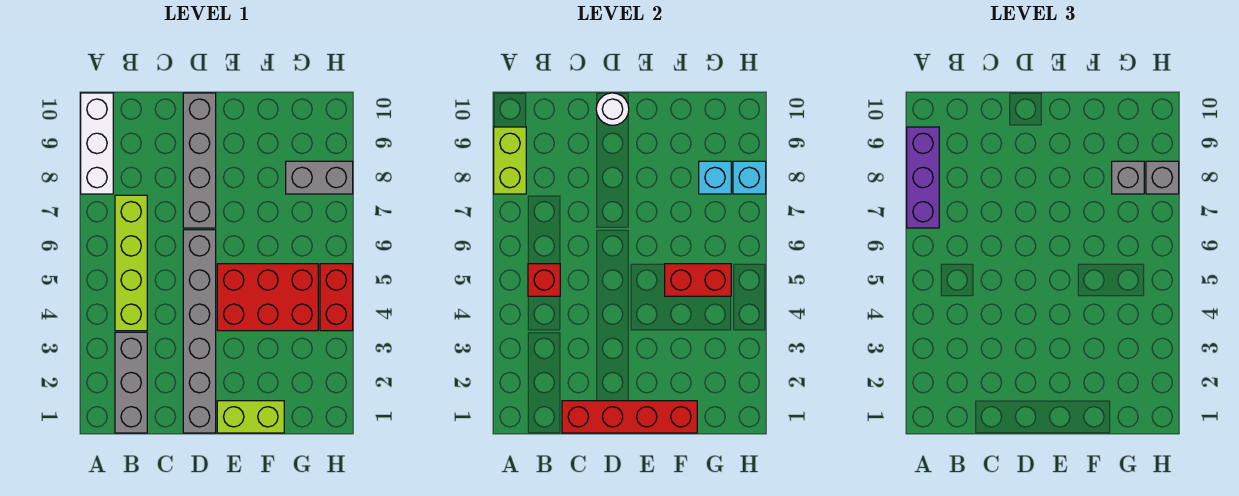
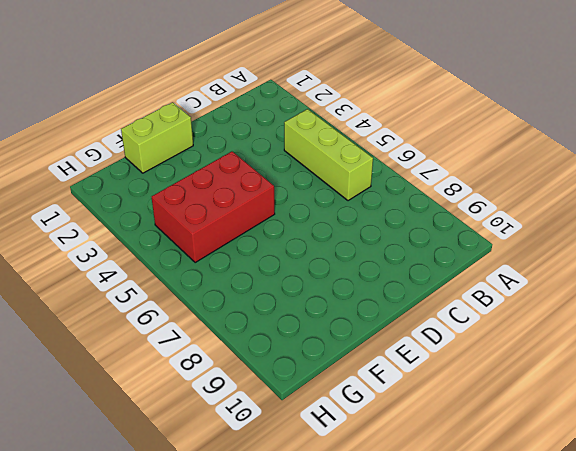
lime 1x3 brick [284,109,373,201] -> lime 1x4 brick [115,195,147,331]
none -> white 1x3 brick [81,93,113,194]
none -> grey 1x3 brick [115,332,147,433]
none -> grey 1x6 brick [183,230,216,433]

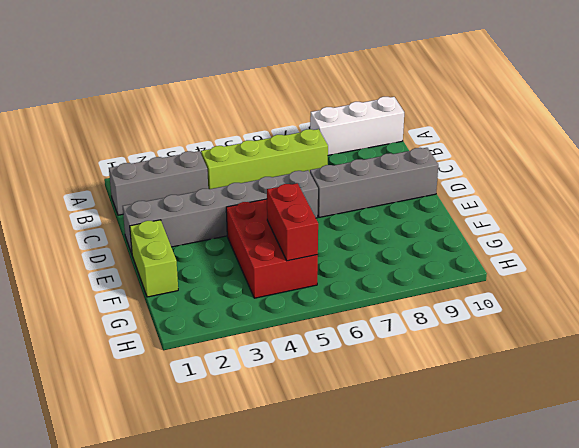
none -> grey 1x2 brick [286,161,353,194]
none -> red 1x2 brick [320,264,353,331]
none -> lime 1x2 brick [494,127,526,194]

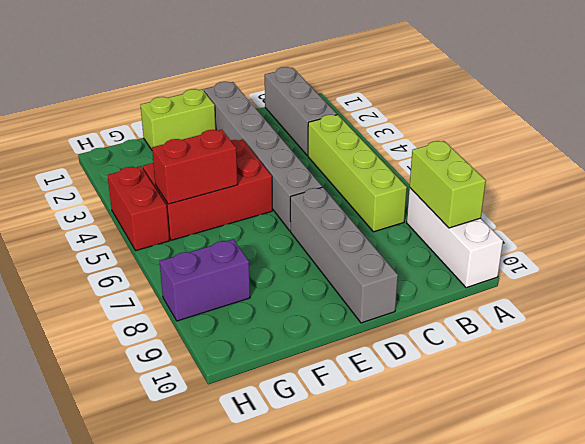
purple 1x2 brick [160,239,250,321] -> grey 1x2 brick [286,161,353,194]
none -> red 1x1 brick [528,264,560,296]
none -> red 1x4 brick [562,401,697,433]
none -> white 1x1 round brick [596,93,629,125]

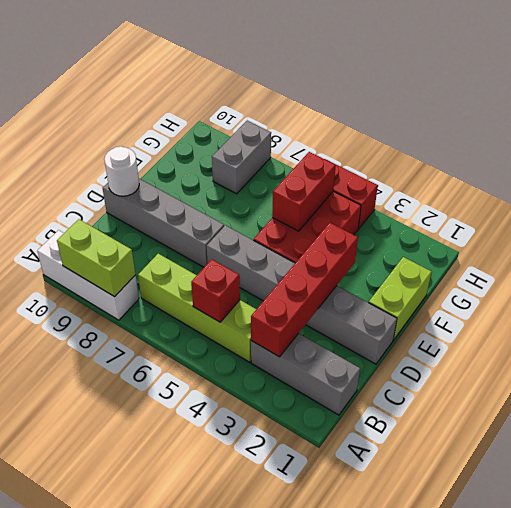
red 1x4 brick [251,223,358,357] -> red 1x4 brick moved to [562,401,697,433]
none -> cyan 1x1 brick [699,161,731,194]
none -> cyan 1x1 brick [733,161,766,194]
none -> purple 1x3 brick [907,127,939,228]

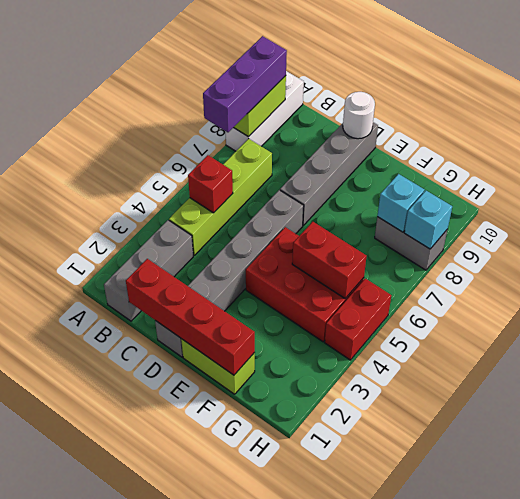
none -> grey 1x1 brick [1112,161,1144,194]
none -> grey 1x1 brick [1146,161,1179,194]

